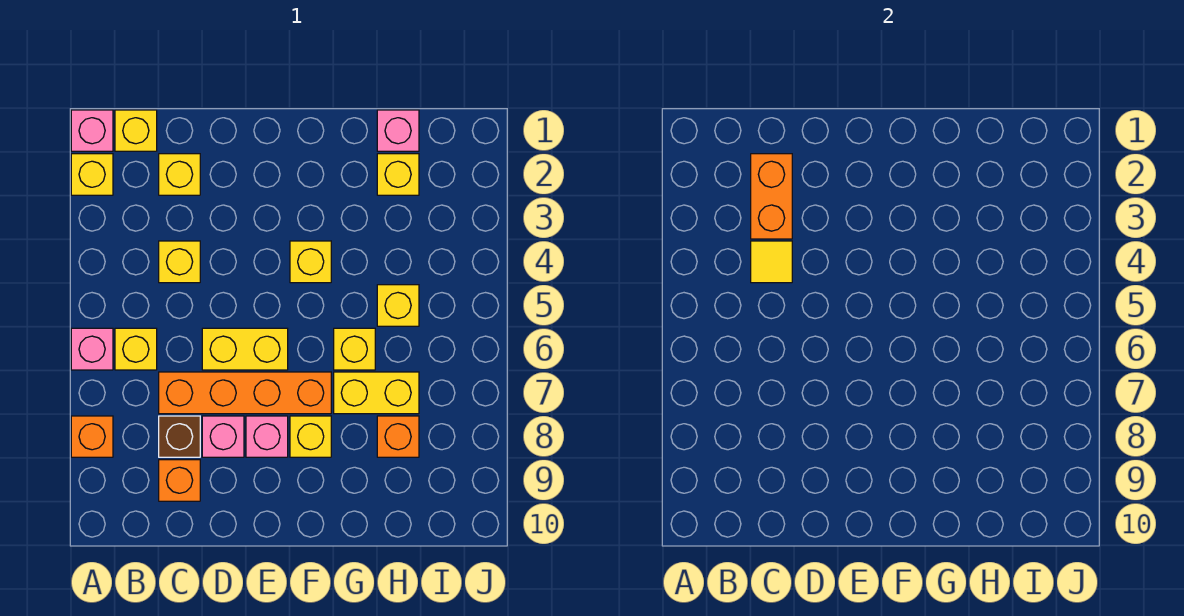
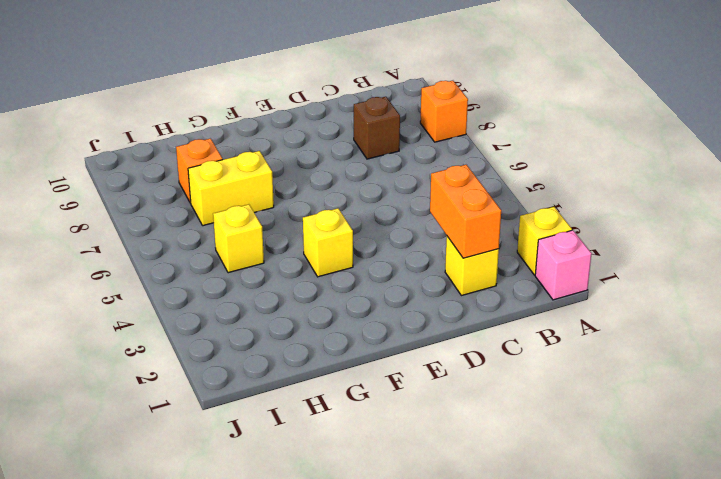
none -> pink 1x1 brick [71,328,113,370]
none -> yellow 1x1 brick [115,110,157,151]
none -> yellow 1x1 brick [115,328,157,370]

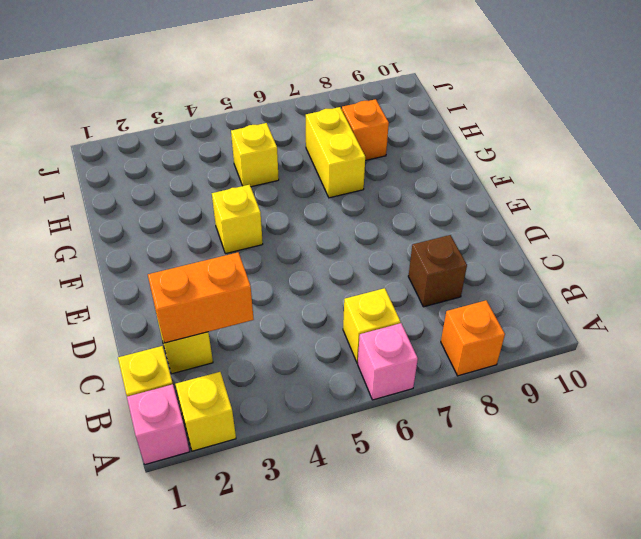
none -> yellow 1x1 brick [159,241,200,283]
none -> orange 1x4 brick [159,372,331,414]
none -> orange 1x1 brick [159,460,200,501]

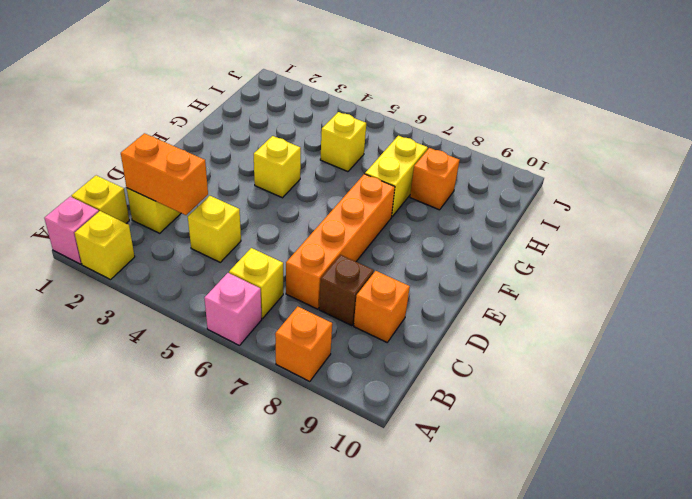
none -> yellow 1x2 brick [202,328,288,370]
none -> pink 1x1 brick [202,416,244,457]
none -> pink 1x1 brick [246,416,288,457]

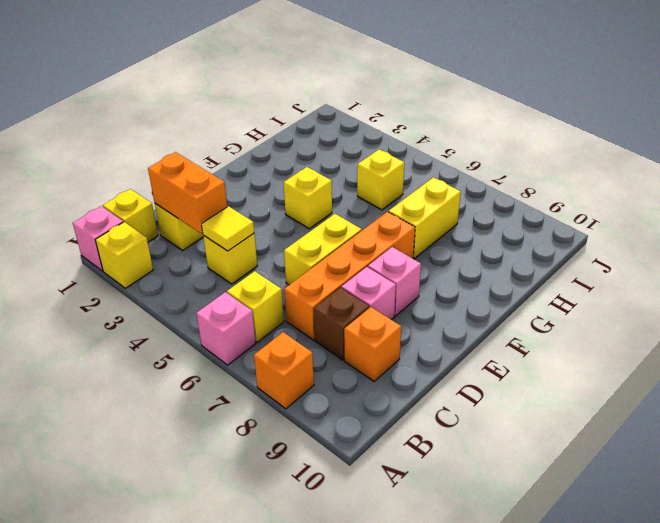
none -> yellow 1x1 brick [290,416,331,457]
none -> yellow 1x1 brick [334,328,375,370]
none -> pink 1x1 brick [377,110,419,151]

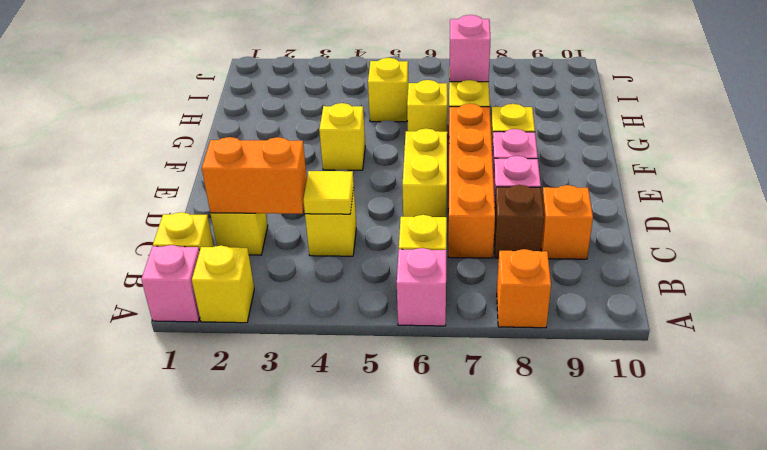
pink 1x1 brick [449,15,490,82] -> pink 1x1 brick moved to [377,110,419,151]
none -> yellow 1x1 brick [377,154,419,195]
none -> orange 1x1 brick [377,416,419,457]

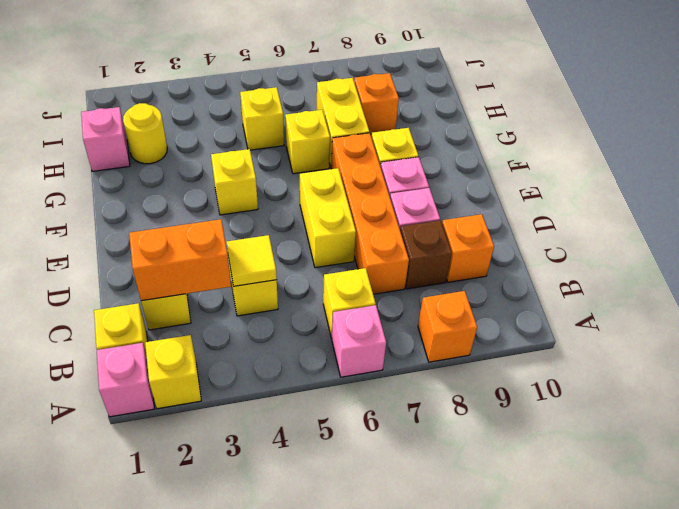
yellow 1x1 round brick [123,103,167,164] -> yellow 1x1 brick [377,154,419,195]

